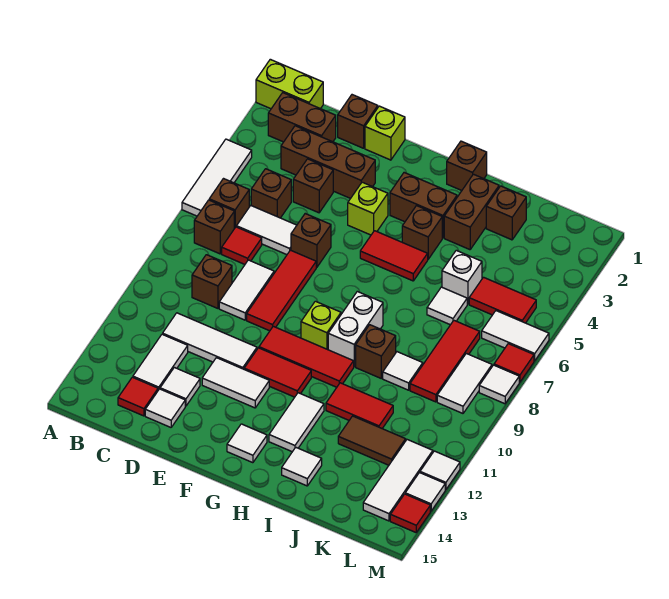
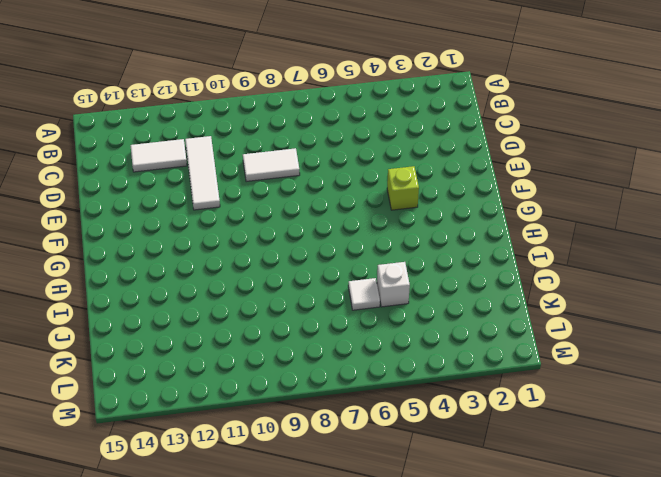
none -> lime 1x2 brick [256,59,323,109]
none -> white 1x3 tile [182,139,252,216]
none -> brown 1x2 brick [268,93,336,142]
none -> brown 1x1 brick [209,179,249,229]

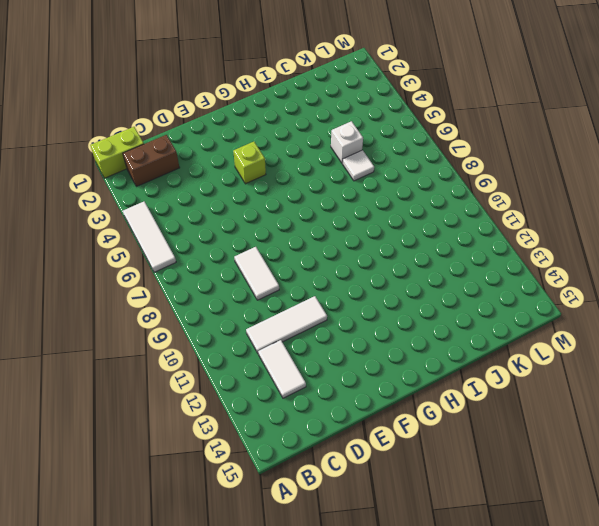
none -> brown 1x1 brick [209,179,249,229]
none -> brown 1x1 brick [194,200,234,254]
none -> brown 1x3 brick [281,126,375,199]
none -> brown 1x1 brick [251,169,291,218]

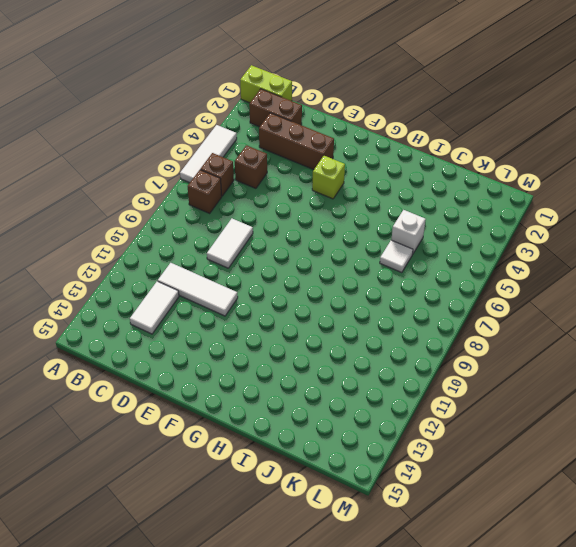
none -> white 1x2 tile [237,206,297,255]
none -> red 1x1 tile [222,227,262,264]
none -> brown 1x1 brick [192,255,232,308]
none -> red 1x1 tile [118,377,158,416]

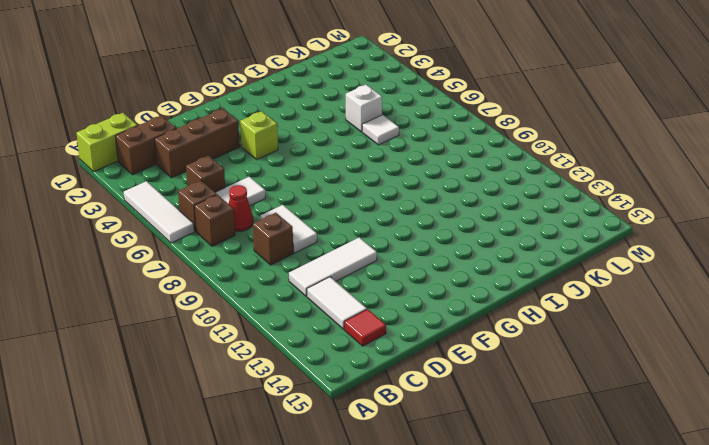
red 1x1 cone [229,185,253,231] -> red 1x1 tile [222,227,262,264]
none -> brown 1x1 brick [338,95,378,148]
none -> brown 1x1 brick [293,159,333,213]
none -> white 1x1 tile [160,367,200,406]
none -> white 1x1 tile [145,389,185,427]

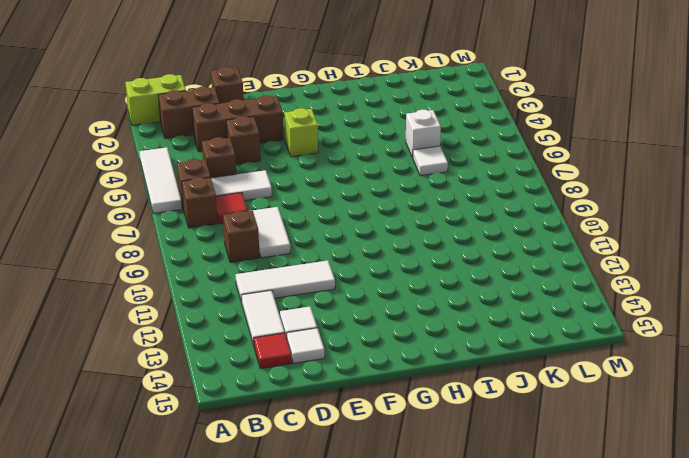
none -> lime 1x1 brick [365,106,405,160]
none -> brown 1x1 brick [291,214,331,267]
none -> red 1x3 tile [247,250,316,331]
none -> white 1x2 tile [202,358,269,408]

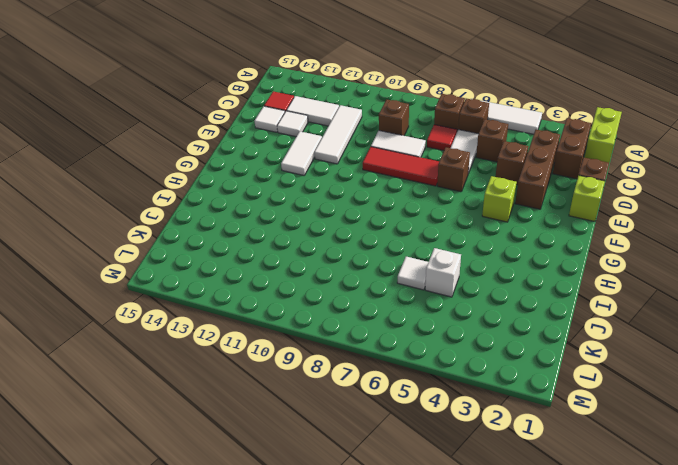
none -> red 1x3 tile [259,326,354,387]
none -> red 1x2 tile [244,348,311,397]
none -> brown 1x2 brick [390,173,457,238]
none -> red 1x2 tile [360,231,428,281]

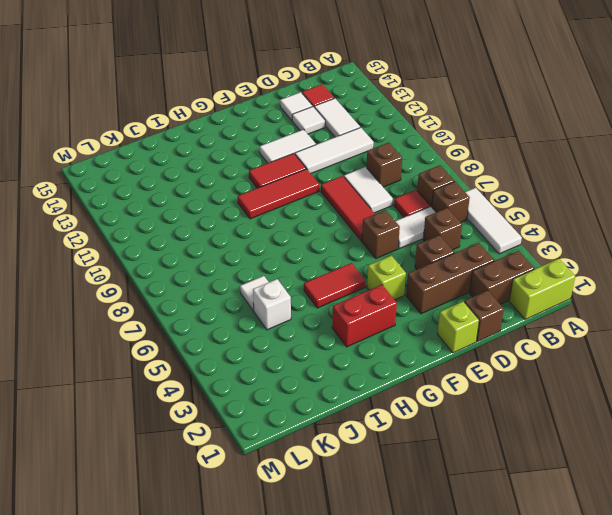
red 1x2 brick [332,285,397,347] -> brown 1x2 brick [390,173,457,238]
none -> lime 1x1 brick [301,301,341,350]
none -> white 1x1 tile [227,424,267,463]
none -> brown 1x1 brick [447,141,487,190]
none -> brown 1x1 brick [402,206,442,259]

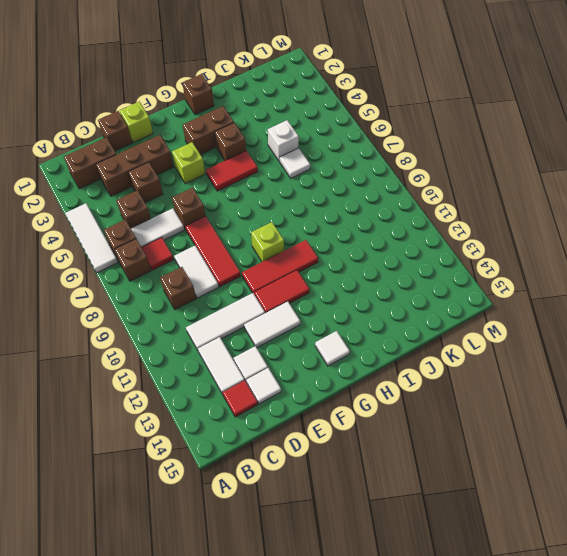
none -> lime 1x2 brick [256,59,323,109]
none -> white 1x2 brick [328,292,383,367]
none -> white 1x2 tile [269,393,324,452]
none -> brown 1x2 brick [444,174,499,250]

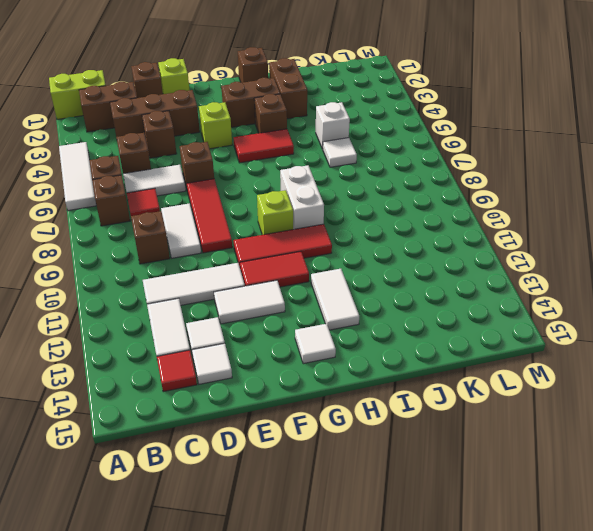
none -> brown 1x1 brick [356,325,396,378]
none -> red 1x2 tile [326,383,393,428]
none -> white 1x1 tile [282,448,322,486]
none -> brown 1x1 brick [486,186,526,240]

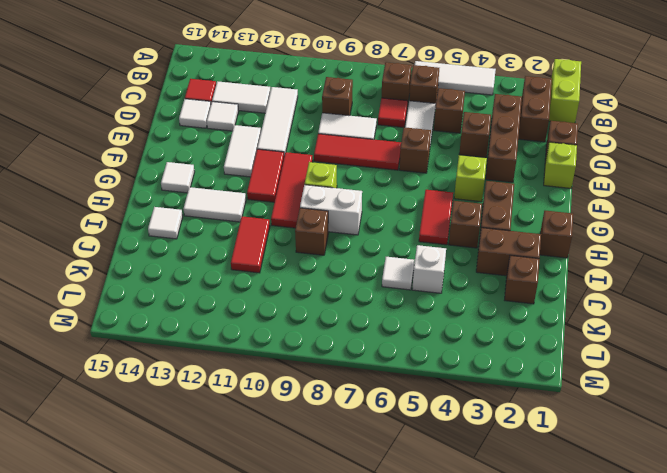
none -> white 1x1 tile [383,352,423,390]
none -> brown 1x2 tile [338,416,406,465]
none -> red 1x2 tile [469,277,536,323]
none -> red 1x3 tile [410,321,480,402]

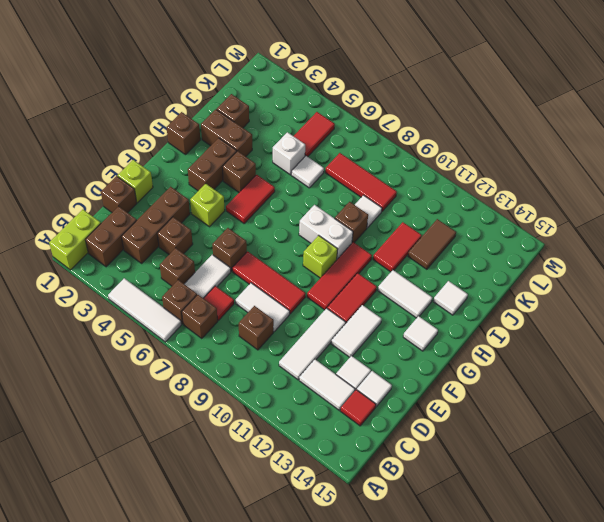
none -> white 1x2 tile [482,311,549,361]
none -> white 1x2 tile [437,353,492,413]
none -> white 1x3 tile [363,440,433,521]
none -> red 1x1 tile [494,344,534,382]

